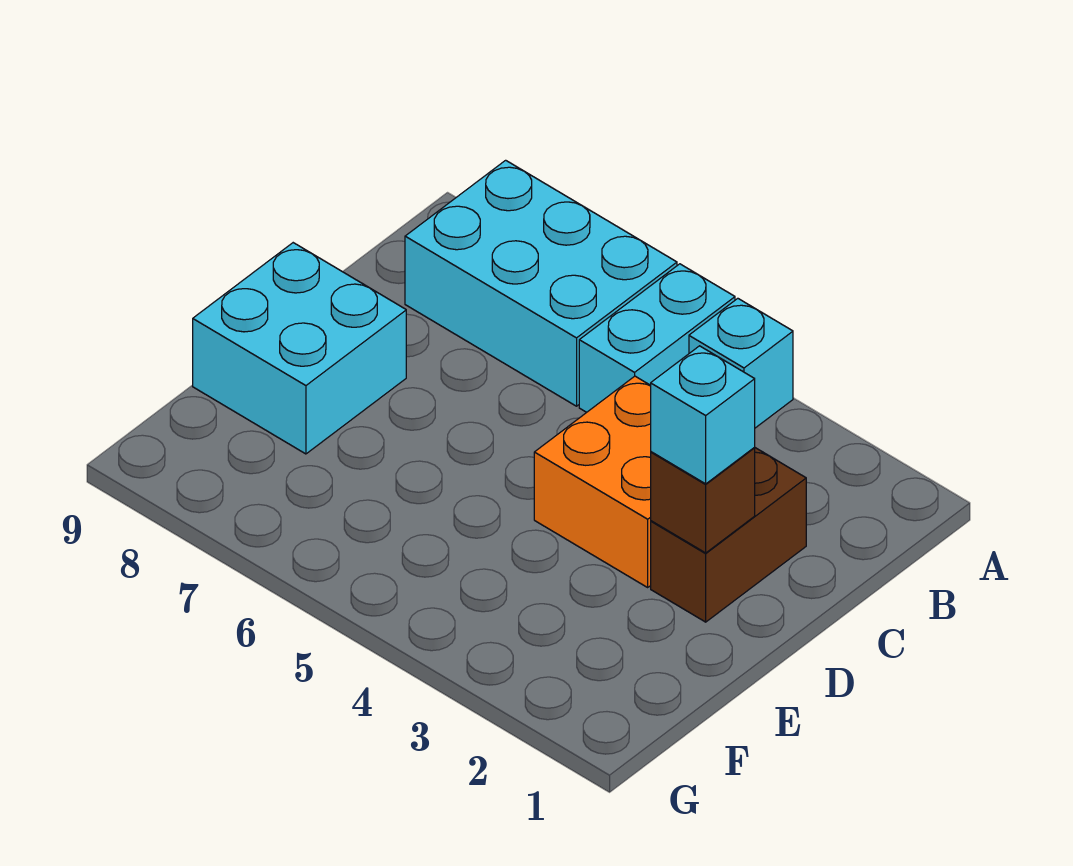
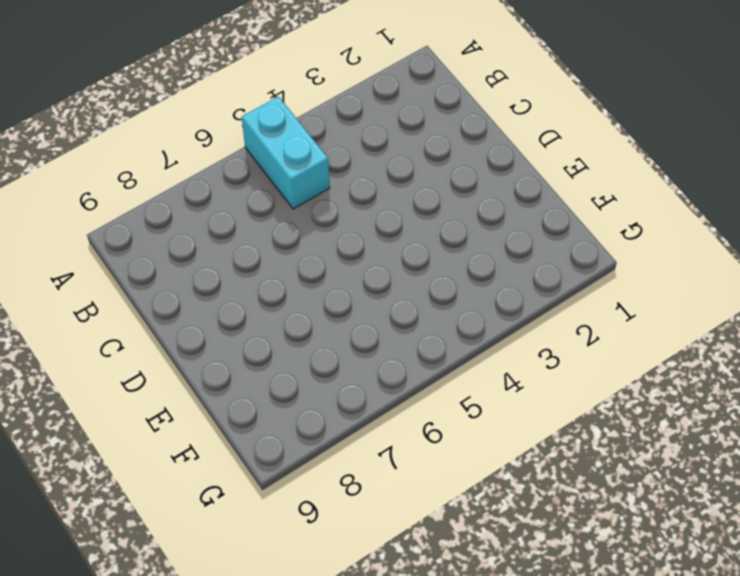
none -> cyan 1x1 brick [689,298,793,428]
none -> cyan 2x3 brick [405,160,677,406]

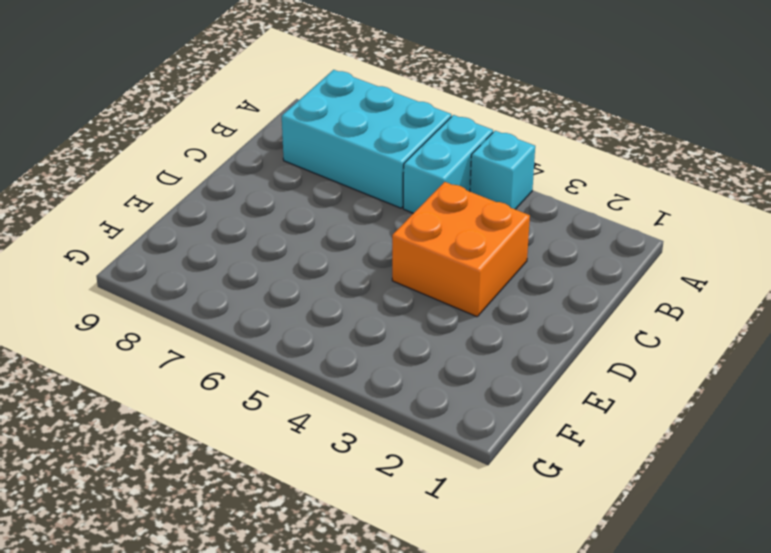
none -> brown 1x2 brick [651,447,806,622]
none -> cyan 2x2 brick [193,243,406,454]

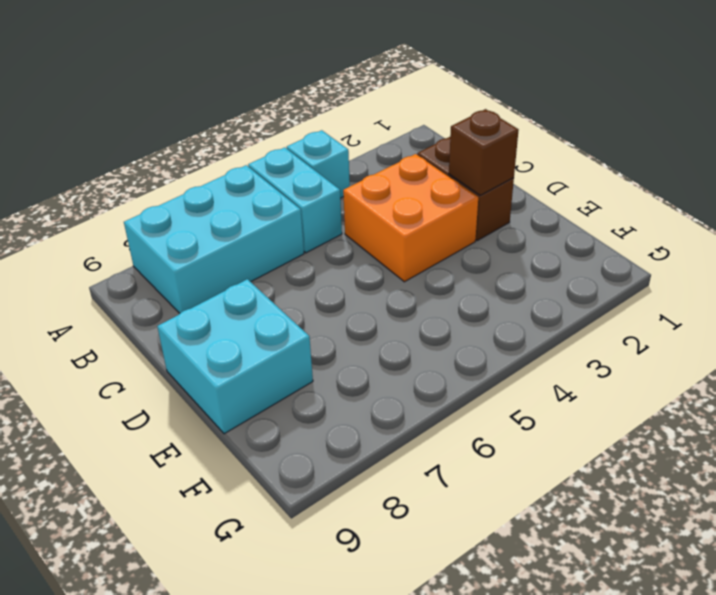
none -> cyan 1x1 brick [651,346,755,484]

